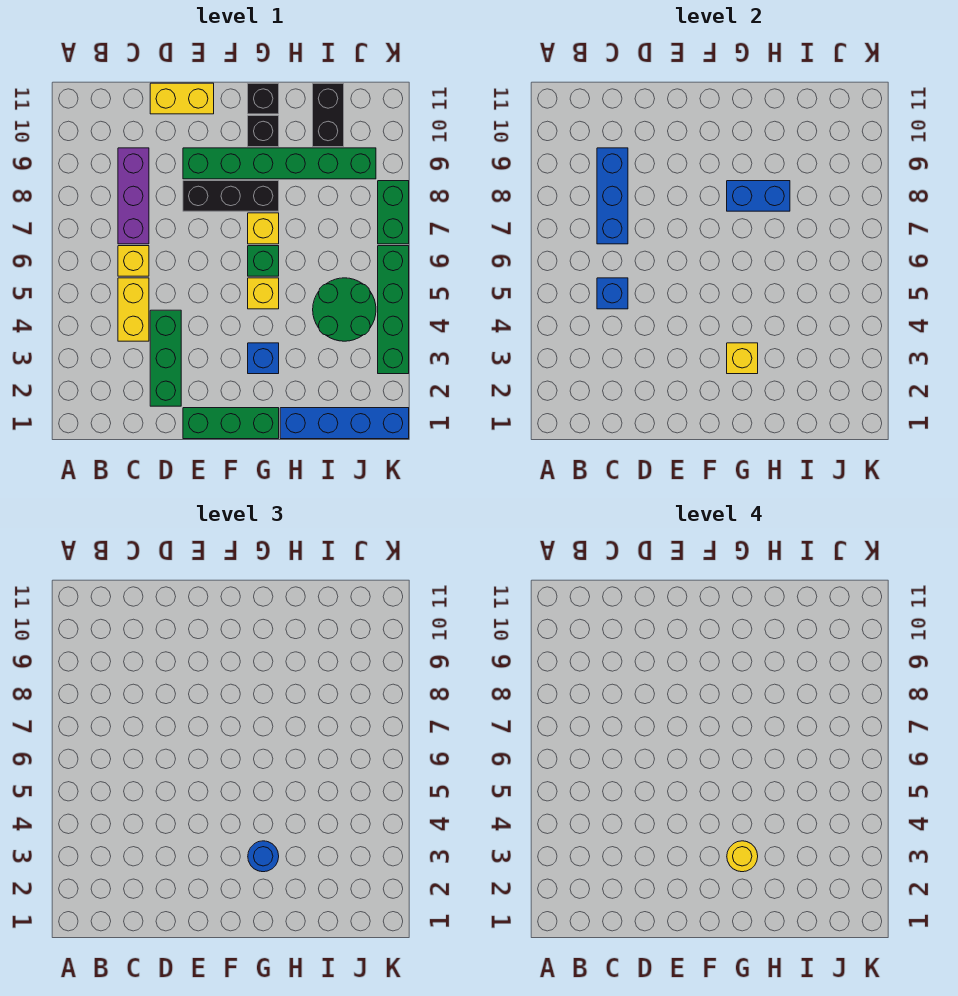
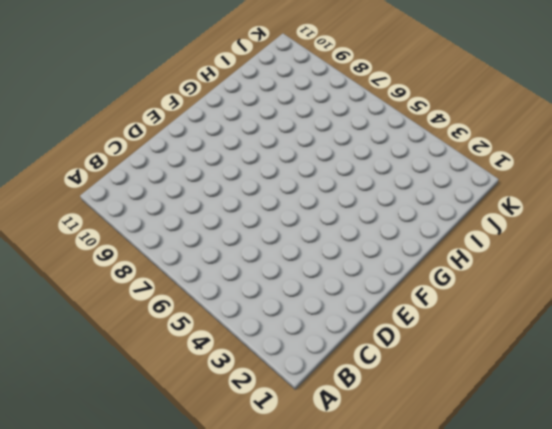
none -> yellow 1x2 brick [118,278,149,341]
none -> yellow 1x1 brick [118,246,149,276]
none -> purple 1x3 brick [118,148,149,244]

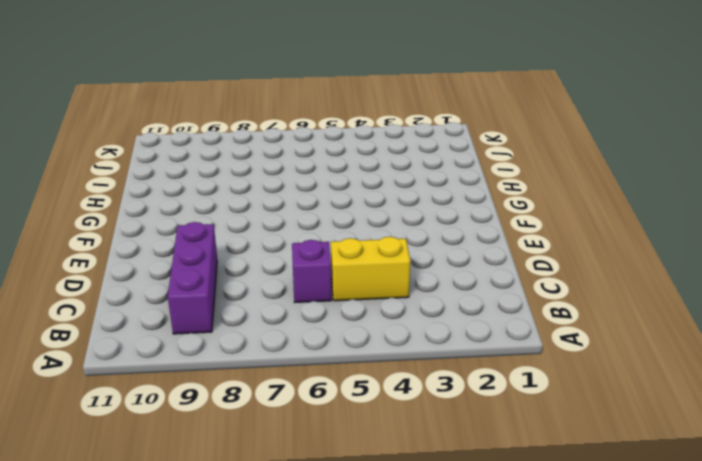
purple 1x3 brick [168,222,217,334] -> purple 1x3 brick turned to [118,148,149,244]
purple 1x1 brick [292,240,331,302] -> yellow 1x1 brick [118,246,149,276]
none -> green 1x3 brick [150,310,181,406]
none -> yellow 1x2 brick [150,83,214,114]
none -> green 1x3 brick [183,408,279,439]

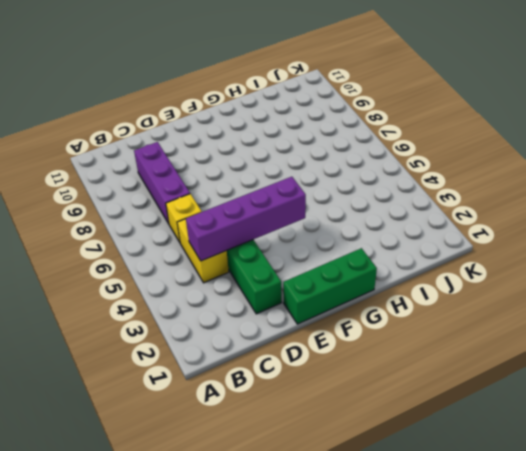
purple 1x4 brick [186,177,306,261] -> none
none -> yellow 1x2 brick [150,83,214,114]
none -> black 1x3 brick [183,181,279,211]
none -> green 1x6 brick [183,148,376,179]

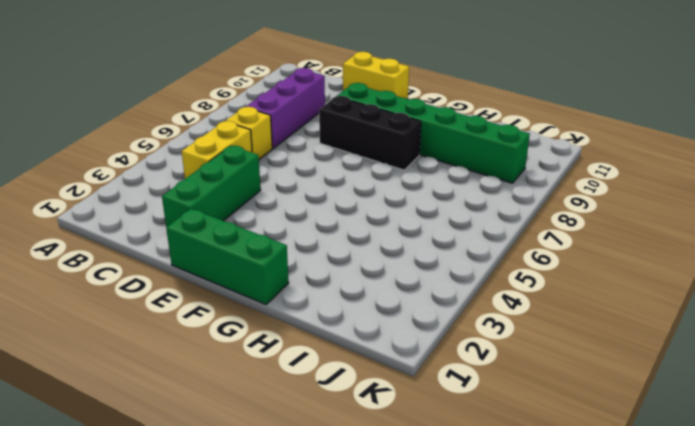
none -> blue 1x1 brick [248,343,279,374]
none -> yellow 1x1 brick [248,278,279,309]
none -> green 1x1 brick [248,246,279,276]

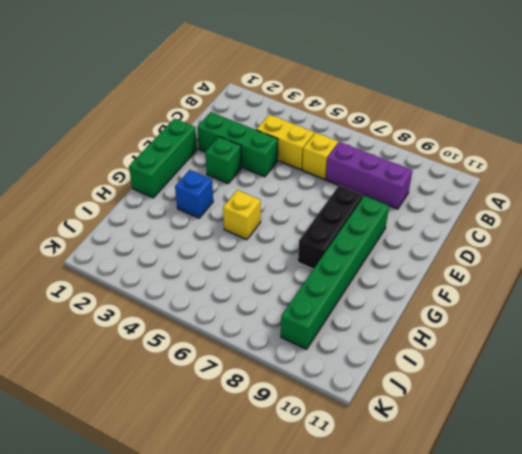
green 1x1 brick [205,137,241,184] -> green 1x1 brick moved to [248,246,279,276]
none -> yellow 1x2 brick [150,83,214,114]
none -> yellow 1x1 brick [248,213,279,244]
none -> black 1x1 brick [248,116,279,147]

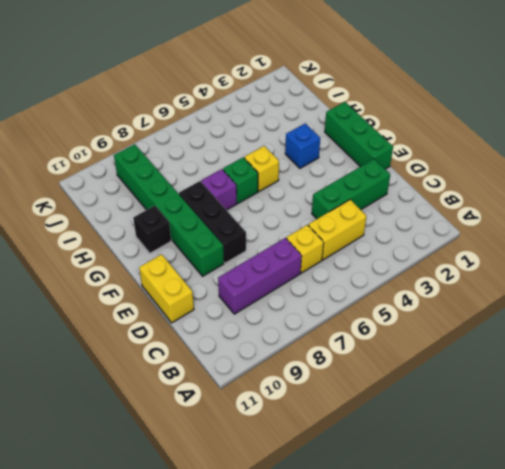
purple 1x1 brick [201,169,237,210] -> yellow 1x1 brick [248,213,279,244]
none -> black 1x1 brick [248,83,279,114]
none -> blue 1x4 brick [280,408,409,439]
none -> green 2x2 round brick [313,278,376,341]

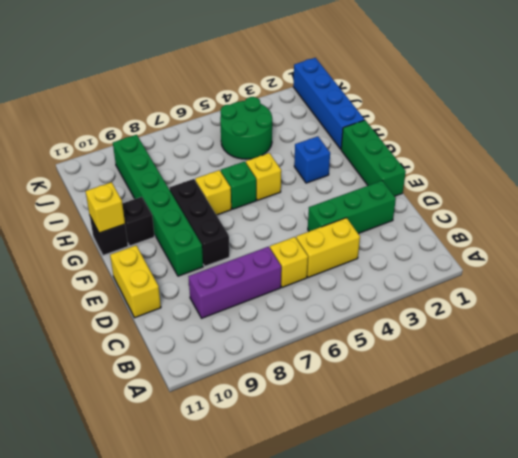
yellow 1x1 brick [85,182,125,233] -> yellow 1x1 brick moved to [727,343,758,374]
none -> black 1x2 brick [313,83,344,147]
none -> green 1x4 brick [378,246,409,374]
none -> green 1x2 brick [378,181,409,244]

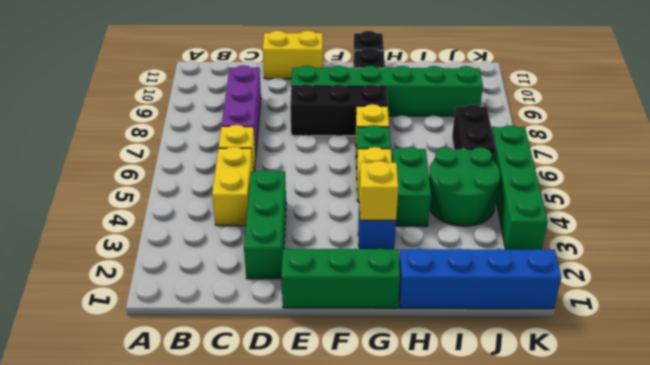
green 1x2 brick [392,147,431,226] -> green 1x2 brick moved to [378,181,409,244]
black 1x2 brick [452,105,495,160] -> black 1x2 brick moved to [313,83,344,147]
none -> blue 1x1 brick [597,278,628,309]
none -> blue 1x3 brick [597,148,628,244]
none -> blue 1x2 brick [727,181,790,211]

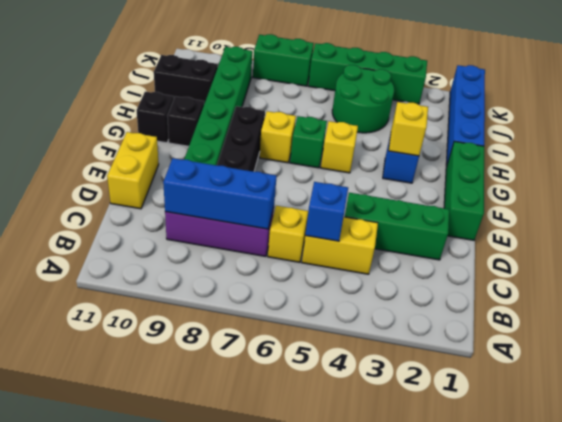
none -> blue 1x2 brick [727,181,790,211]
none -> blue 1x1 round brick [248,841,279,872]
none -> yellow 1x1 round brick [727,841,758,872]

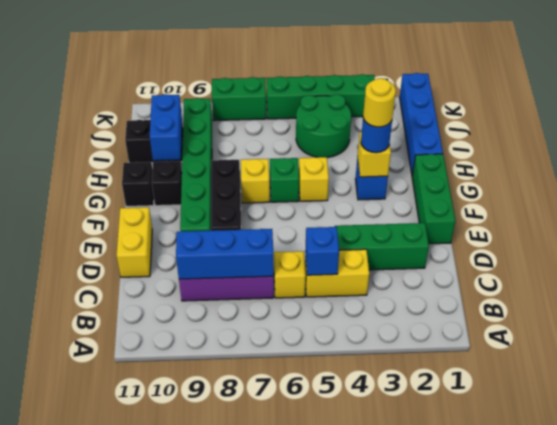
blue 1x2 brick [150,94,182,161] -> blue 1x2 brick moved to [727,181,790,211]

